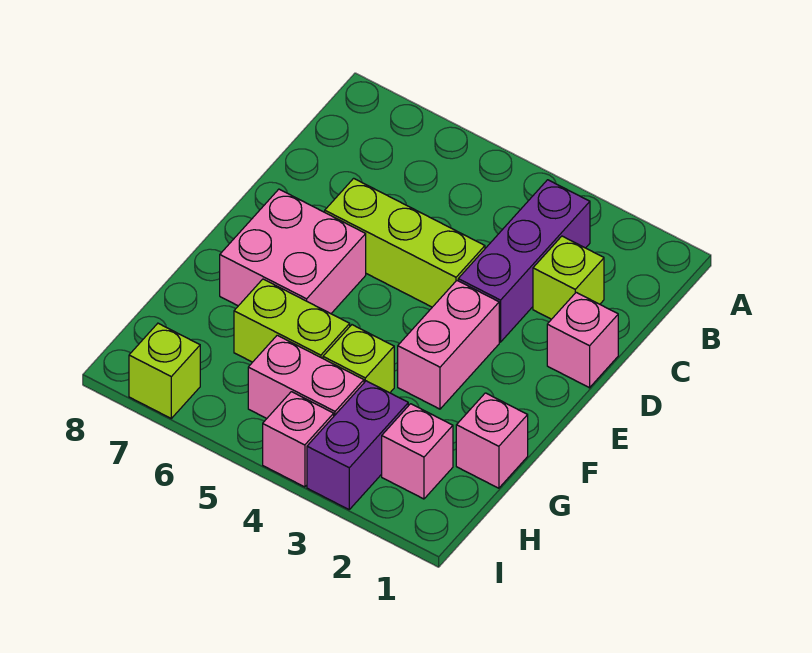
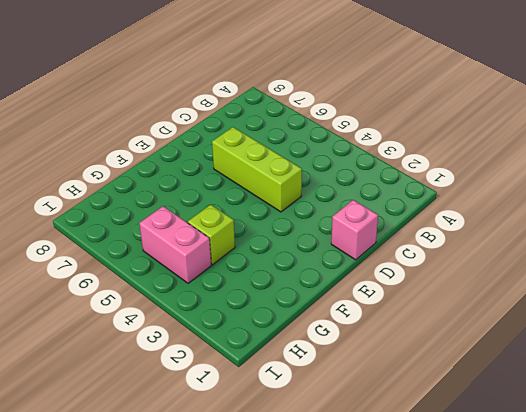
none -> purple 1x3 brick [458,180,590,342]
none -> lime 1x1 brick [533,236,604,319]
none -> pink 1x2 brick [398,281,499,409]

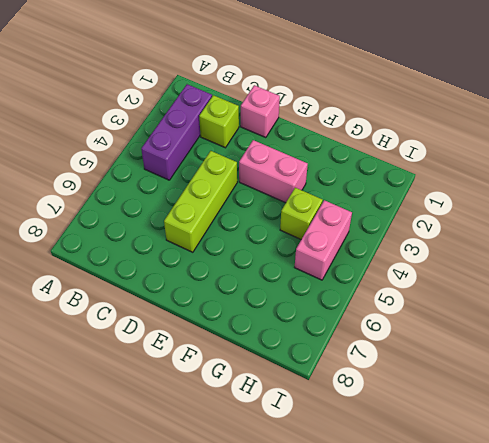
purple 1x3 brick [141,84,212,180] -> purple 1x3 brick turned to [458,180,590,342]
none -> pink 2x2 brick [220,189,366,314]
none -> pink 1x1 brick [456,393,528,488]
none -> lime 1x2 brick [234,279,350,362]

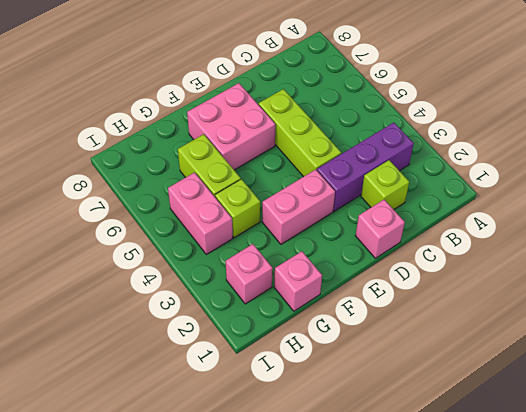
none -> purple 1x2 brick [307,381,408,509]
none -> pink 1x1 brick [263,392,334,487]
none -> lime 1x1 brick [129,323,200,418]

